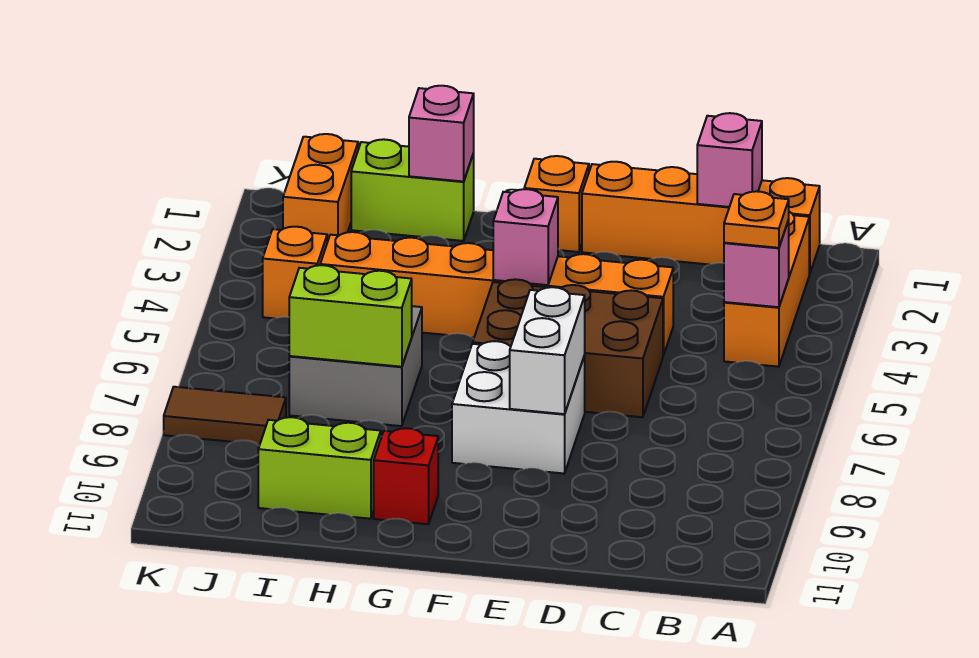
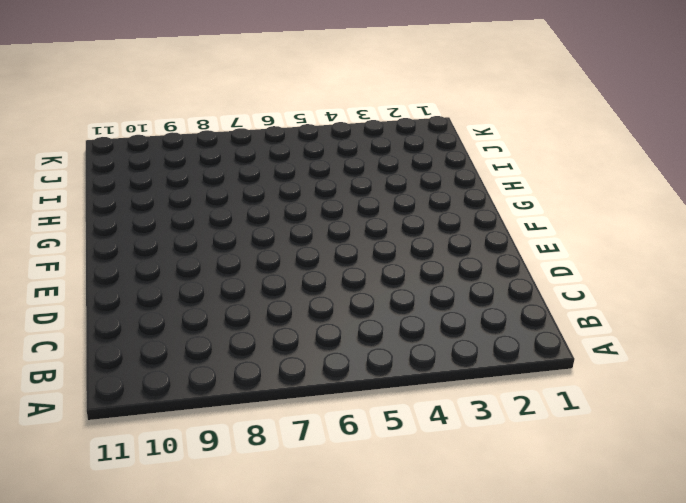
none -> orange 1x4 brick [582,162,820,274]
none -> orange 1x3 brick [724,212,809,367]
none -> orange 1x6 brick [320,232,673,355]

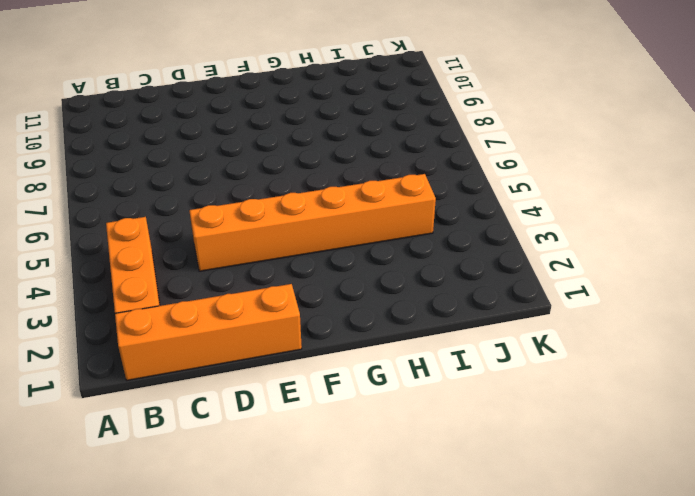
none -> brown 2x3 brick [473,279,663,417]
none -> white 2x2 brick [452,341,585,473]
none -> orange 1x1 brick [524,156,589,252]

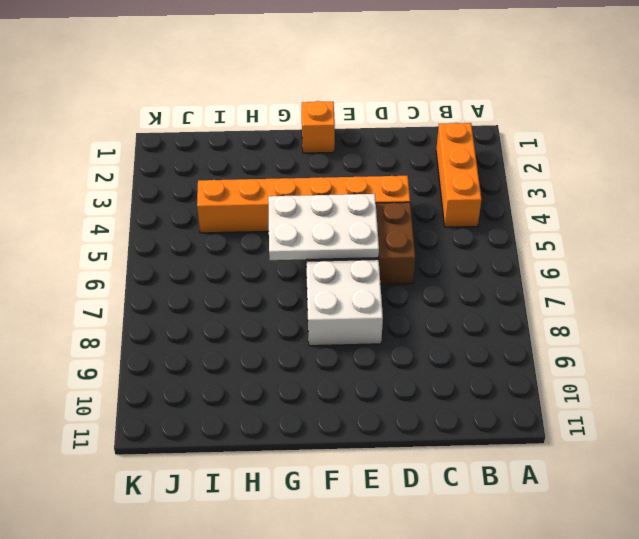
white 2x3 plate [268,194,379,260] -> none
none -> orange 1x4 brick [582,162,820,274]
none -> red 1x1 brick [374,428,438,524]
none -> lime 1x2 brick [351,139,474,241]

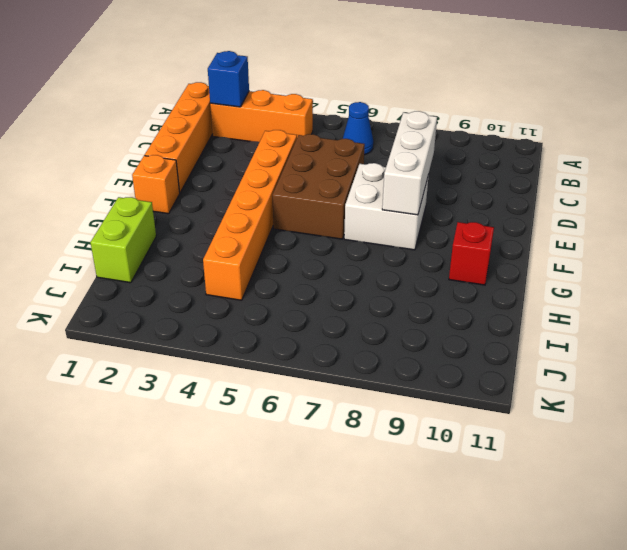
blue 1x1 brick [208,51,249,107] -> none
blue 1x1 cone [343,102,373,155] -> none
white 1x3 brick [382,111,437,215] -> white 1x2 brick [510,287,585,414]
none -> grey 2x2 brick [289,306,422,426]
none -> lime 1x2 brick [258,417,381,519]
none -> orange 1x2 brick [283,134,358,242]

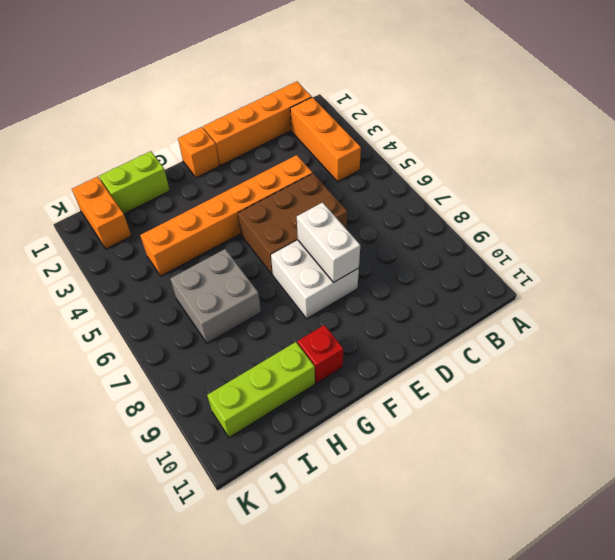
lime 1x3 brick [207,342,315,438] -> lime 1x2 brick [258,417,381,519]
none -> orange 1x1 brick [263,227,327,318]
none -> brown 1x2 tile [164,387,286,444]
none -> pink 1x1 brick [724,220,789,307]

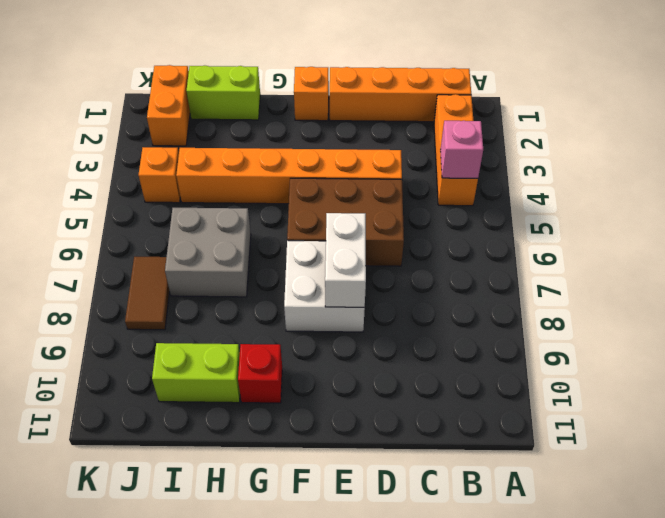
brown 1x2 tile [125,257,170,330] -> brown 1x2 tile turned to [164,387,286,444]
none -> pink 1x1 brick [697,113,762,207]
none -> pink 1x1 brick [493,189,558,285]
none -> pink 1x1 brick [409,86,474,182]

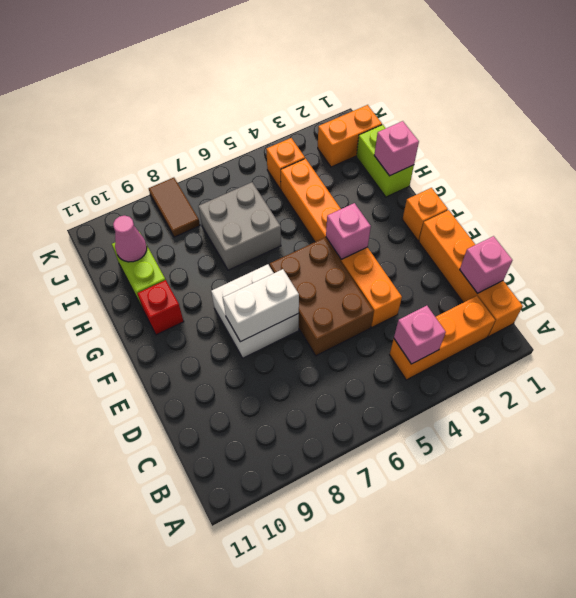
pink 1x1 cone [113,216,147,262] -> none
none -> lime 1x2 brick [289,265,412,367]
none -> orange 1x1 plate [724,191,789,248]

